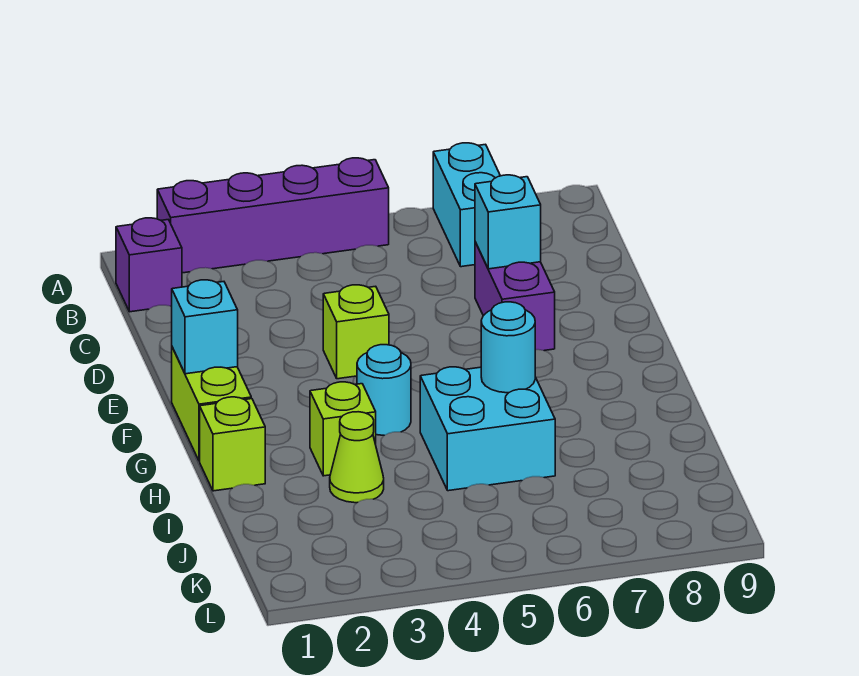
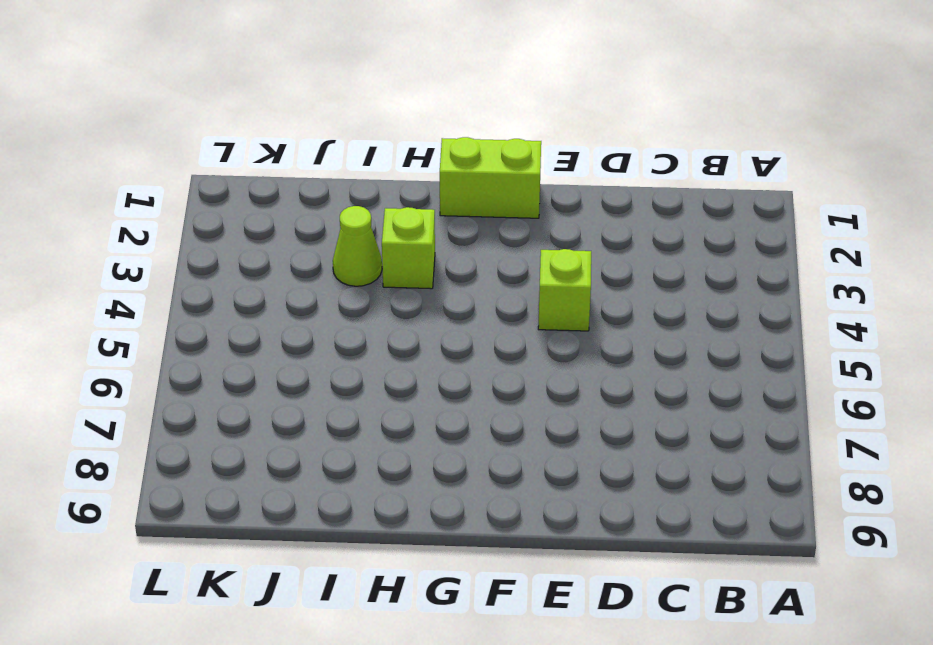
none -> purple 1x4 brick [157,158,389,273]
none -> cyan 1x2 brick [433,143,500,267]
none -> purple 1x1 brick [116,218,182,312]

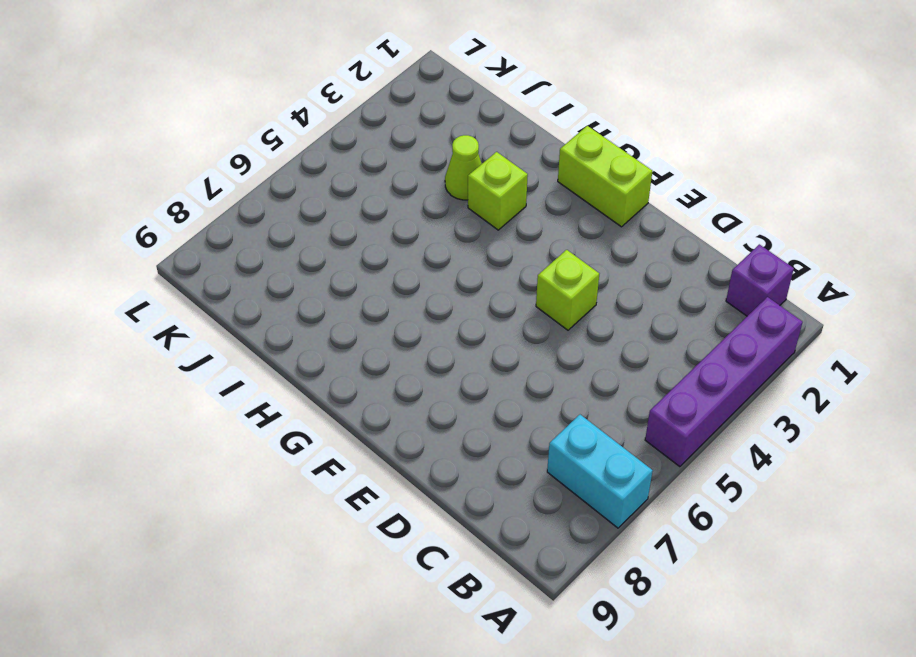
none -> purple 1x2 brick [475,242,555,351]
none -> cyan 1x1 round brick [357,345,411,435]
none -> lime 1x1 brick [200,397,265,491]

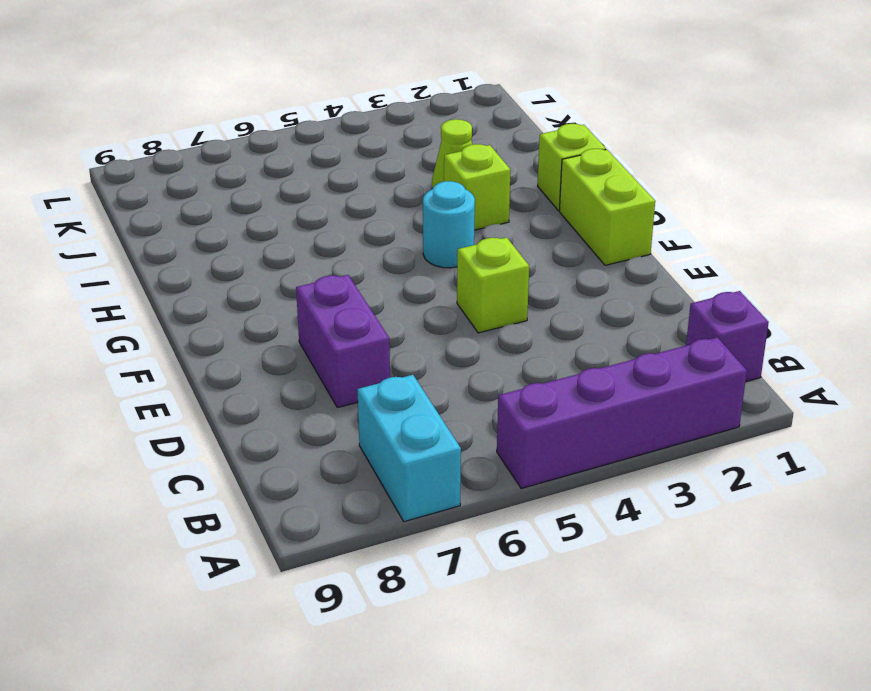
none -> cyan 2x2 brick [420,367,555,491]
none -> cyan 1x1 brick [475,175,541,269]
none -> cyan 1x1 brick [171,280,238,374]

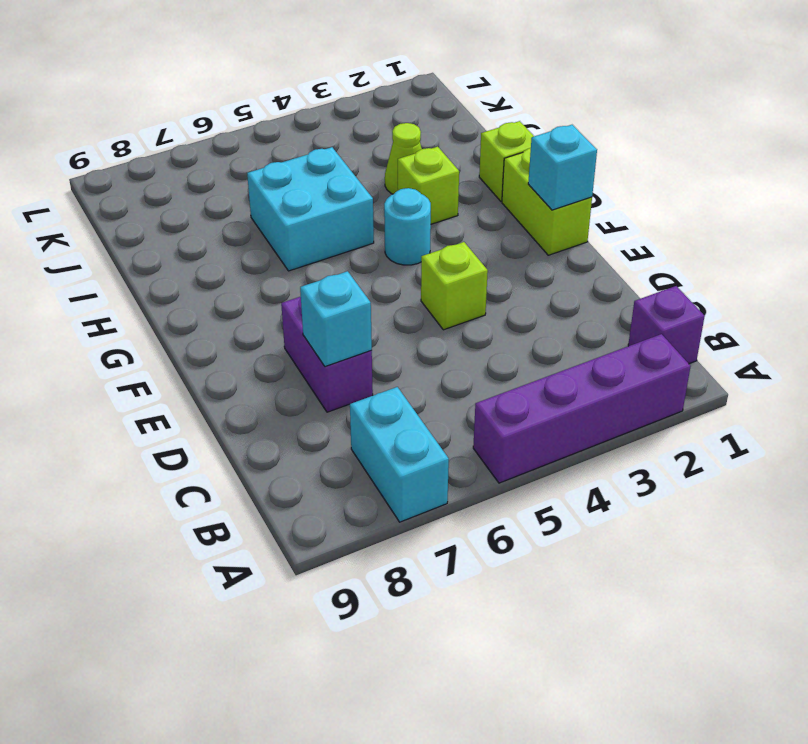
none -> cyan 1x1 round brick [481,302,535,393]

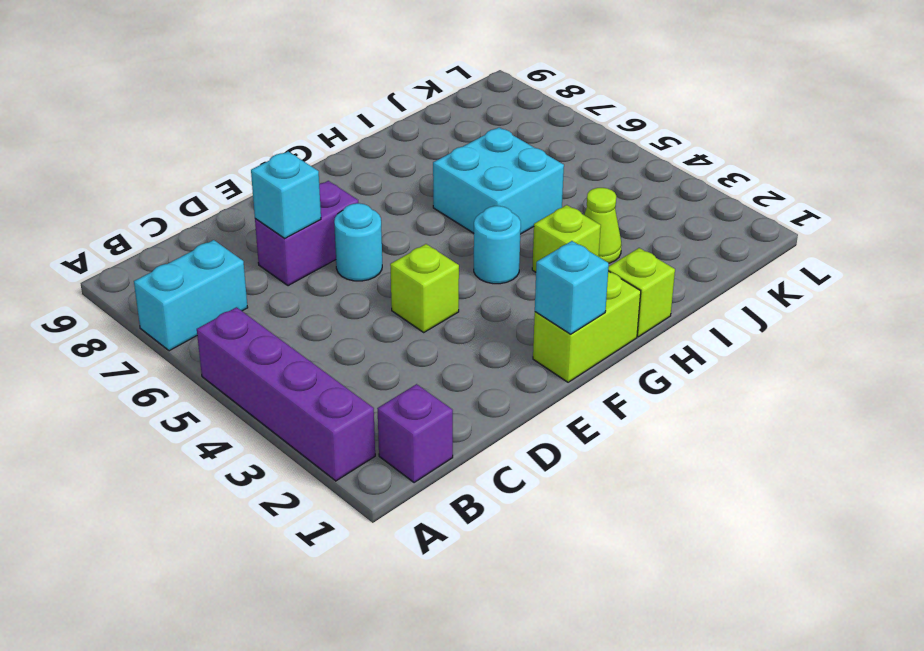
cyan 1x1 round brick [334,203,382,281] -> cyan 1x1 round brick moved to [481,302,535,393]

